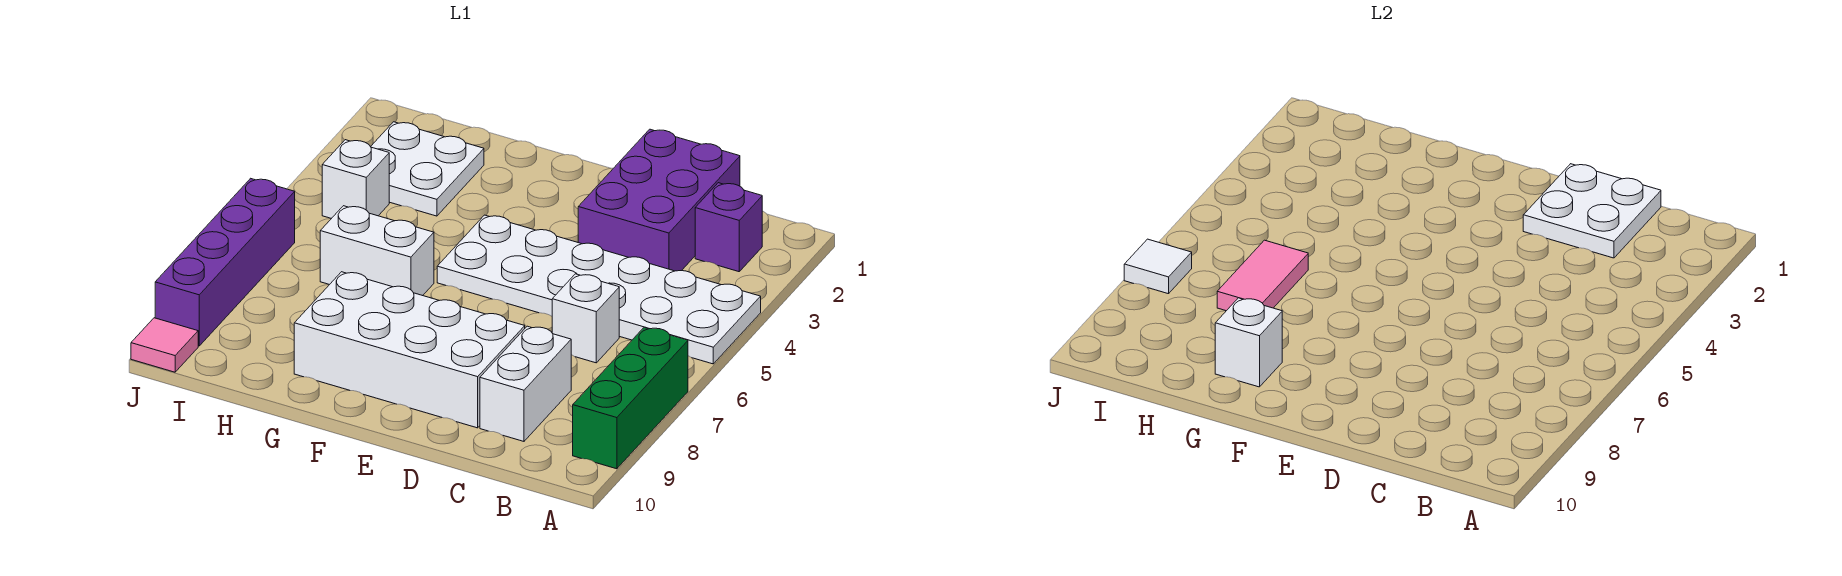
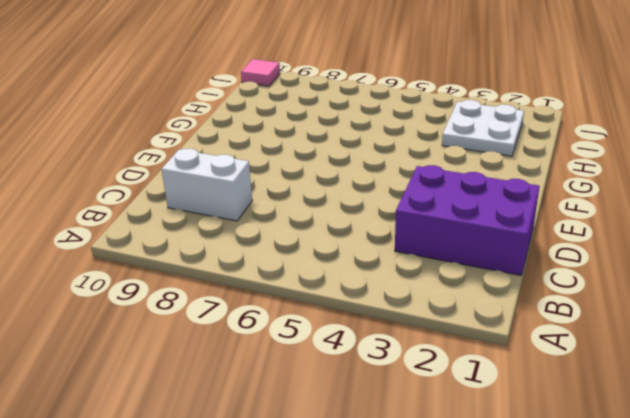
none -> white 2x6 plate [437,215,761,364]
none -> green 1x3 brick [573,327,688,469]
none -> purple 1x1 brick [695,183,762,272]

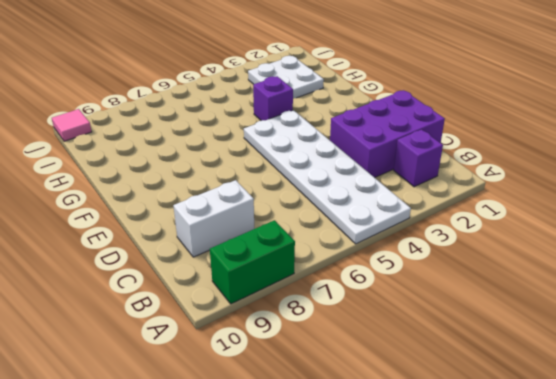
green 1x2 brick [210,220,295,304] -> green 1x3 brick [573,327,688,469]
purple 1x1 brick [253,76,293,121] -> none
none -> white 1x1 brick [552,274,619,363]
none -> white 2x4 brick [294,272,525,428]
none -> white 1x2 brick [320,206,434,296]

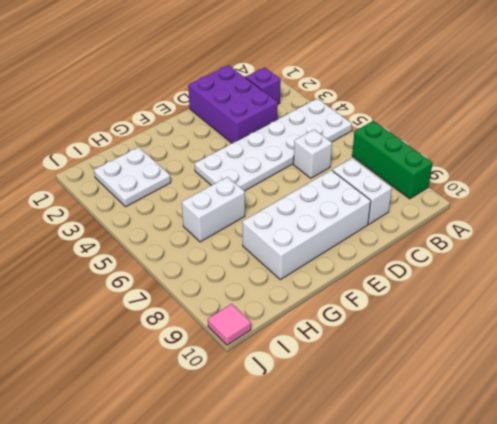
none -> white 1x1 brick [322,140,389,218]
none -> purple 1x4 brick [155,178,295,346]
none -> white 2x2 plate [1523,164,1661,258]

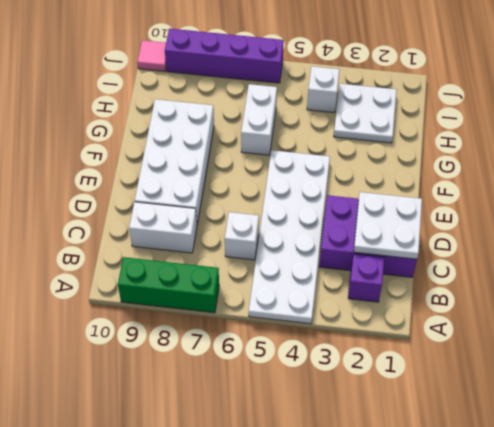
none -> white 1x1 brick [1215,298,1282,387]
none -> pink 1x2 tile [1217,240,1308,311]
none -> white 1x1 tile [1124,239,1192,294]

